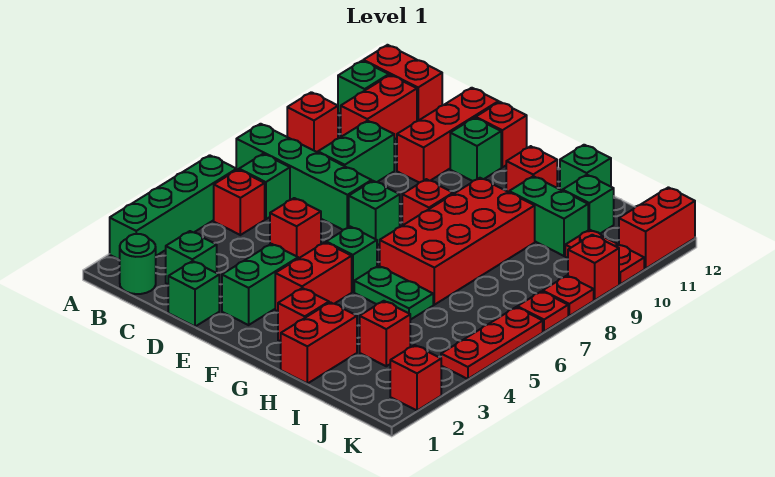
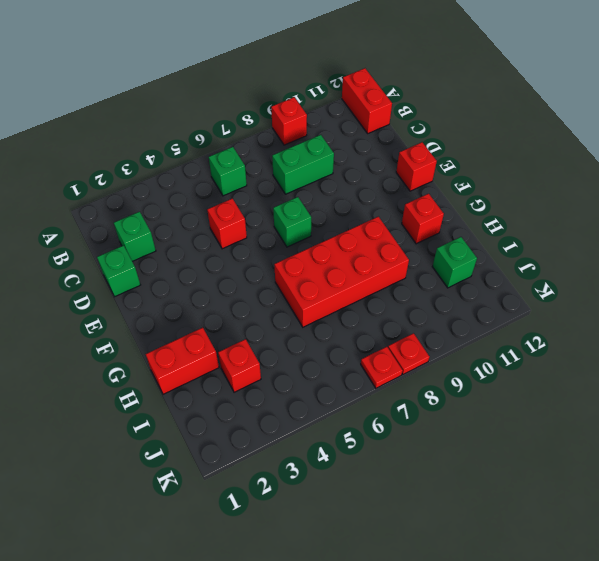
none -> green 1x4 brick [110,155,237,260]
none -> green 1x4 brick [236,124,372,230]
none -> green 1x1 brick [338,61,389,114]
none -> green 1x1 round brick [120,234,156,294]

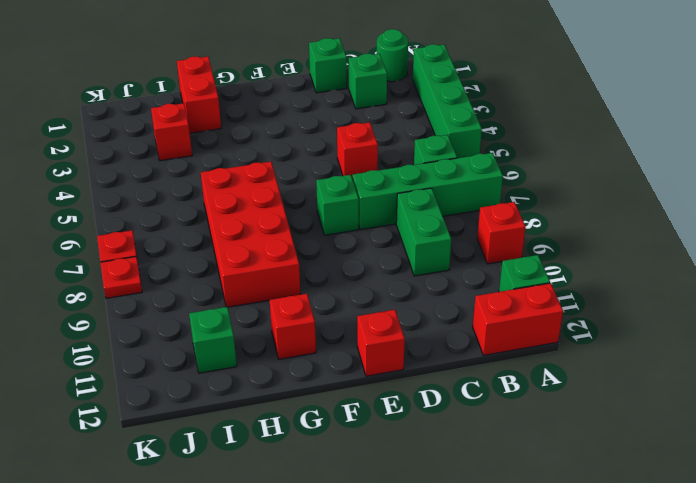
none -> red 1x1 brick [214,170,265,235]
none -> red 1x2 brick [341,75,417,140]
none -> red 1x3 brick [397,88,499,182]
none -> green 1x2 brick [222,244,298,325]

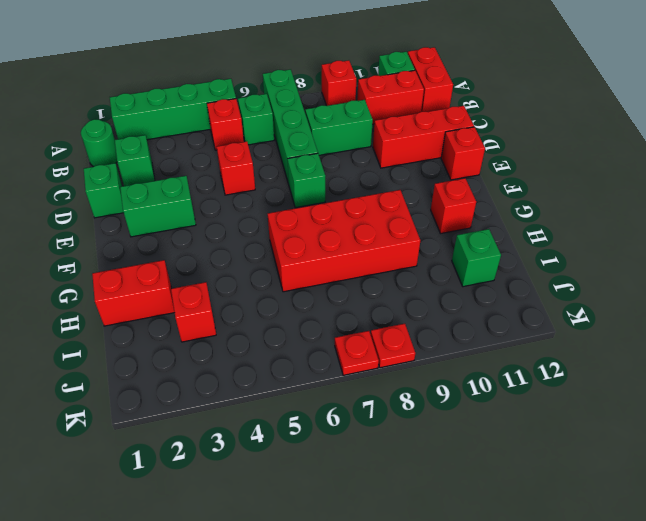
none -> green 1x1 brick [450,118,501,181]
none -> red 1x2 brick [275,242,352,311]
none -> green 1x1 brick [326,227,377,292]
none -> red 1x1 brick [402,179,453,226]

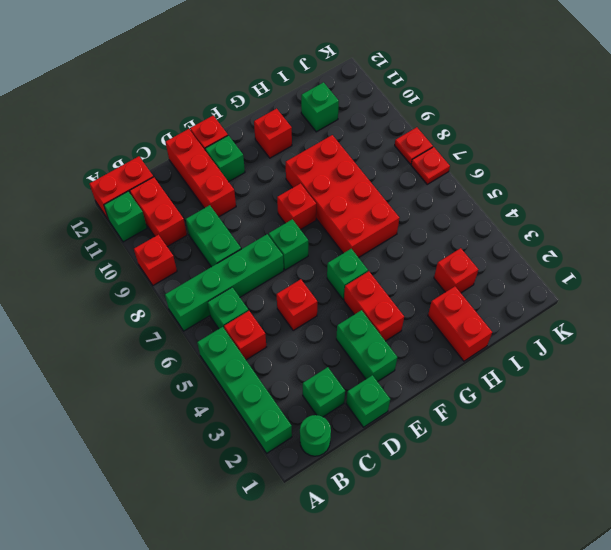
none -> red 1x1 brick [278,288,329,341]
none -> green 1x2 plate [354,266,433,320]
none -> green 1x2 brick [509,176,588,256]
none -> green 1x1 brick [560,145,611,191]

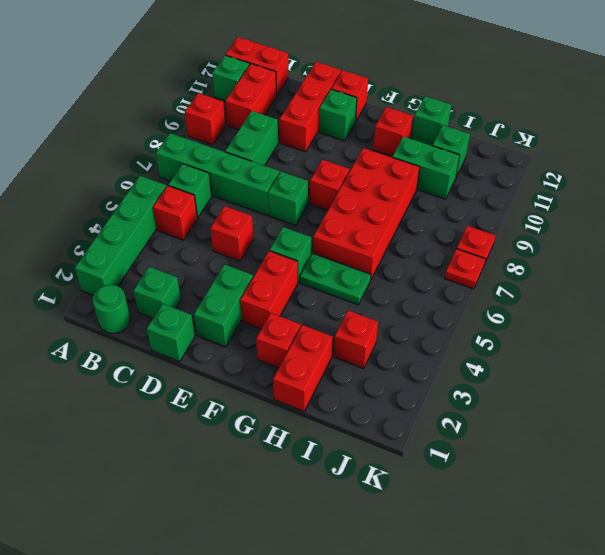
none -> red 1x2 plate [565,230,644,284]
none -> red 1x1 brick [390,345,441,411]
none -> red 1x3 plate [441,307,543,379]
none -> red 1x1 brick [568,235,619,300]

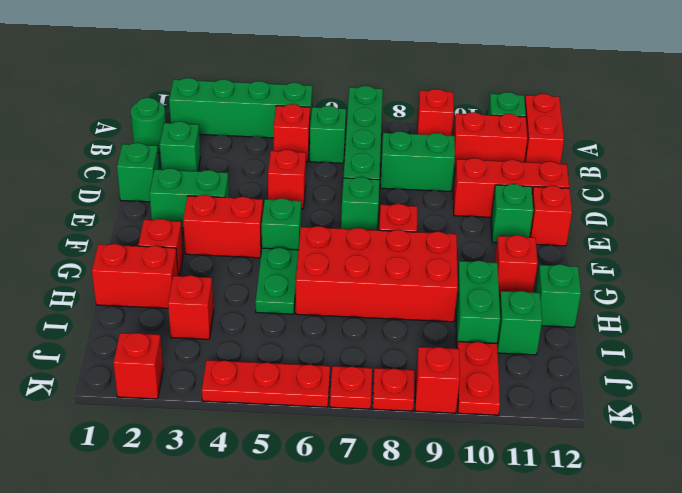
none -> red 1x2 brick [619,187,695,269]

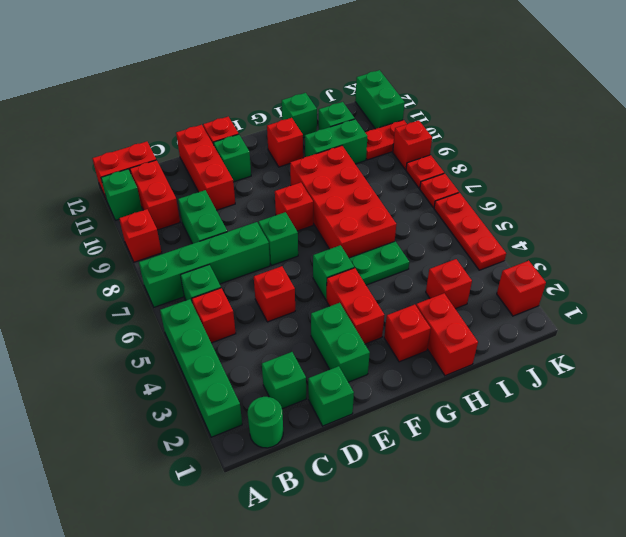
green 1x2 brick [355,70,405,129] -> red 1x2 brick [619,187,695,269]

